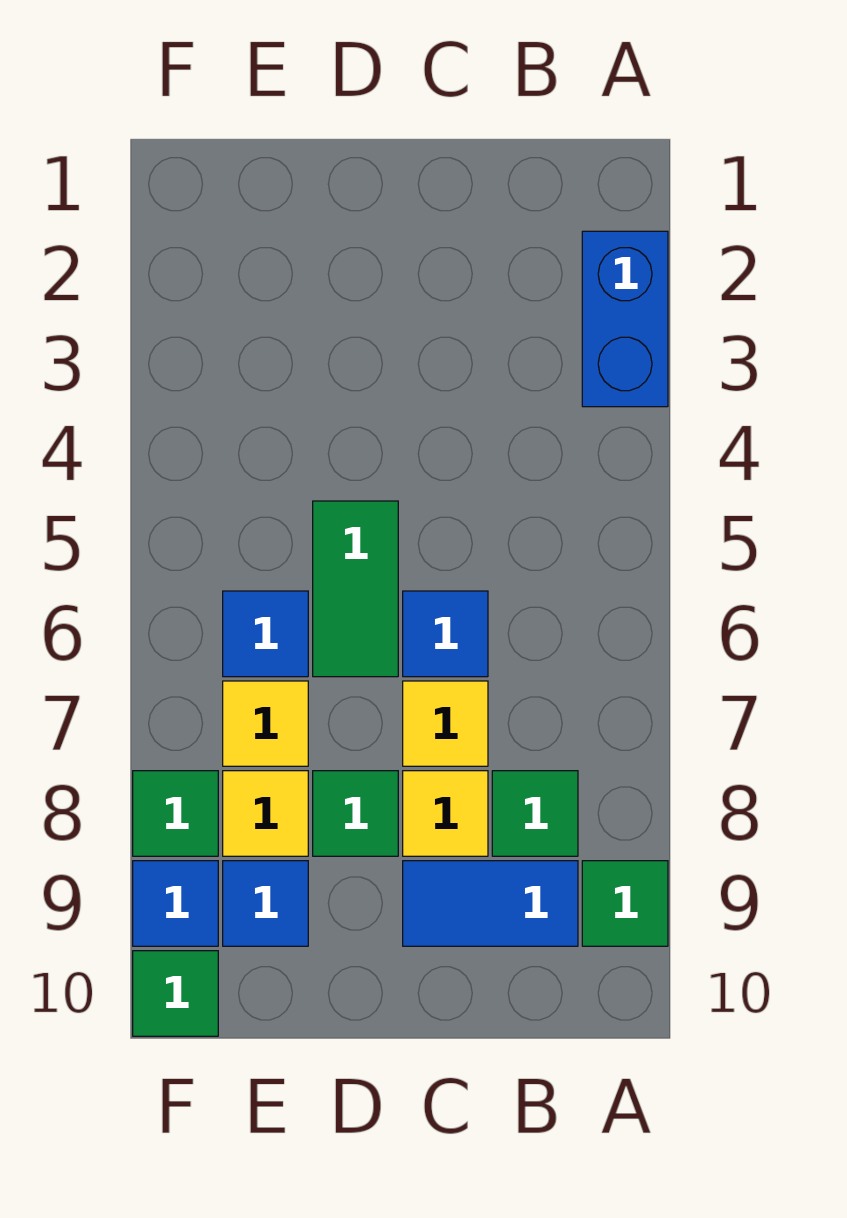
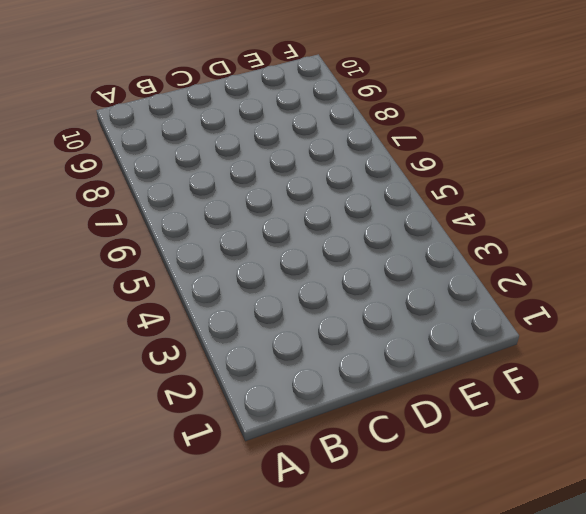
none -> blue 1x2 brick [582,231,668,407]
none -> green 1x1 tile [582,861,668,946]
none -> green 1x1 tile [492,771,578,856]

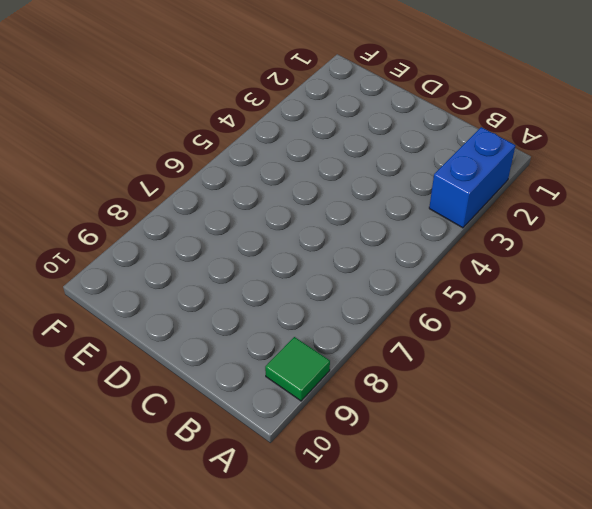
none -> green 1x1 tile [492,771,578,856]
none -> blue 1x2 tile [403,861,578,946]
none -> blue 1x1 tile [403,591,488,677]

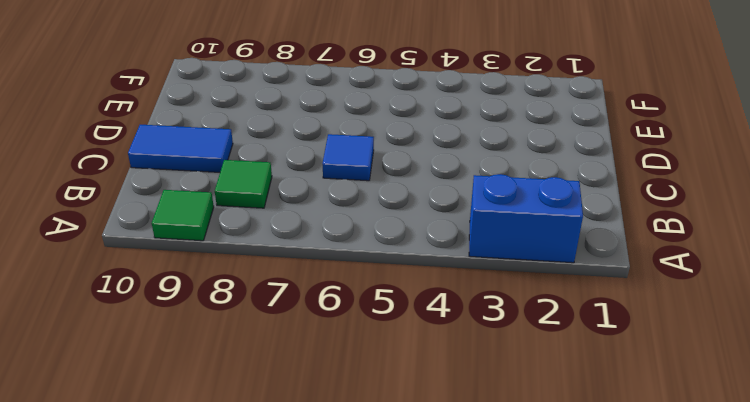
blue 1x2 tile [128,125,233,172] -> blue 1x2 tile turned to [403,861,578,946]
none -> yellow 1x1 tile [403,681,488,766]
none -> yellow 1x1 tile [403,771,488,856]
none -> green 1x2 tile [313,501,398,677]

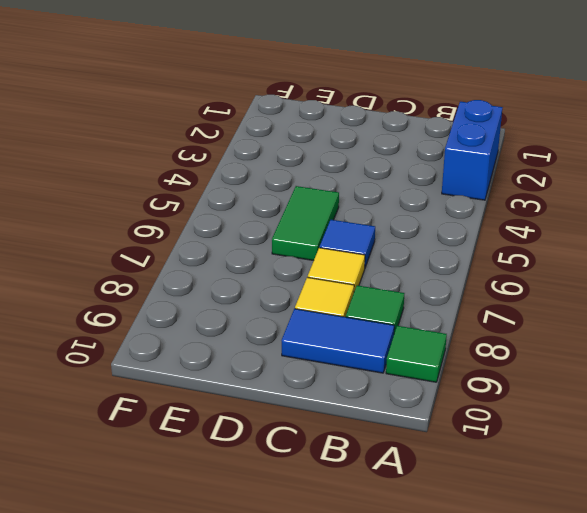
none -> green 1x1 tile [313,771,398,856]
none -> blue 1x1 tile [223,591,308,677]
none -> yellow 1x1 tile [223,681,308,766]

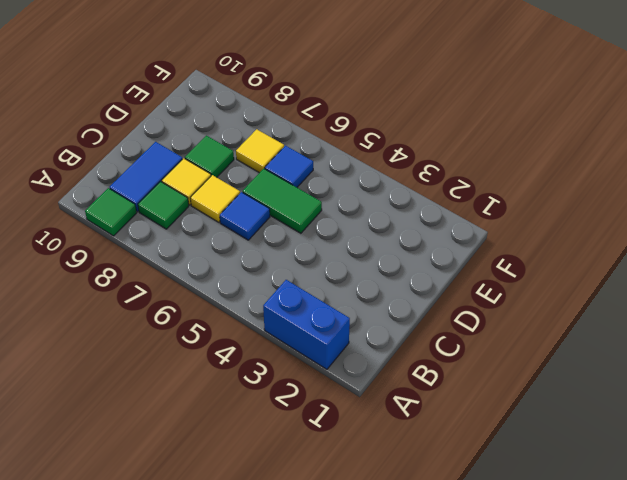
none -> yellow 1x1 tile [223,771,308,856]
none -> blue 1x1 tile [223,861,308,946]
none -> green 1x1 tile [133,771,218,856]

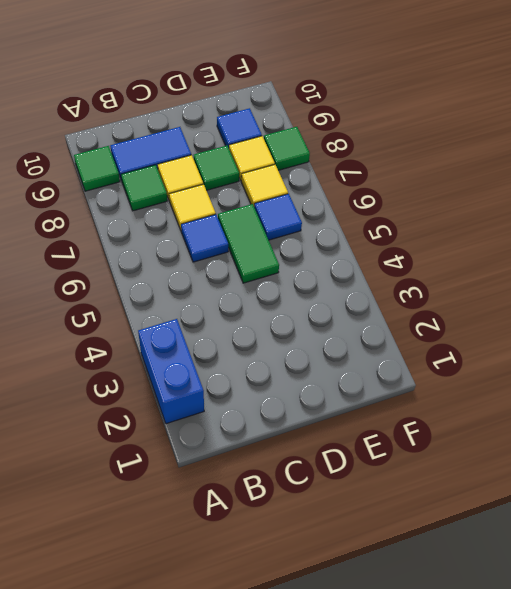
none -> blue 1x1 tile [133,861,218,946]
none -> green 1x1 tile [133,951,218,1036]

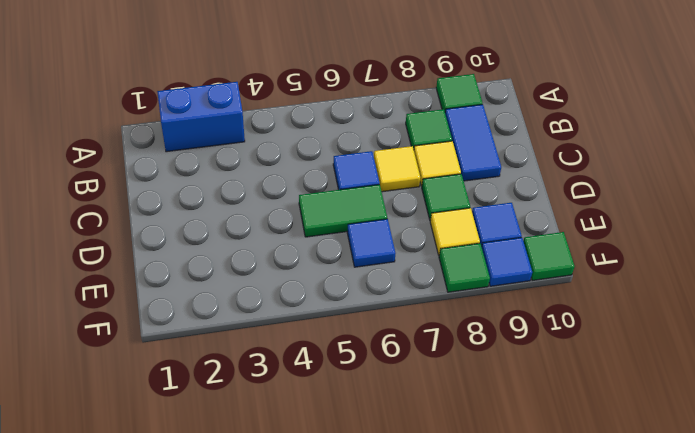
none -> yellow 1x1 tile [223,681,308,766]

